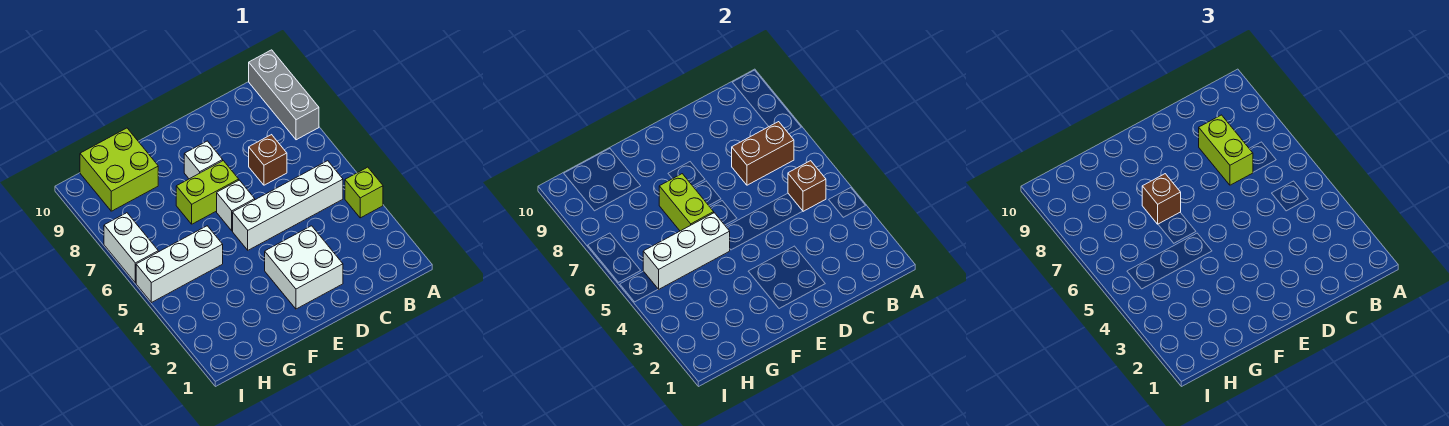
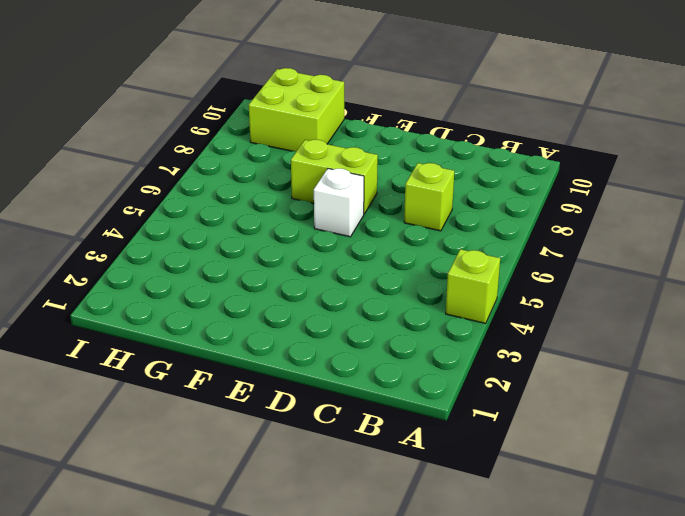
lime 1x1 brick [404,163,454,231] -> brown 1x1 brick [249,135,287,185]
none -> grey 1x3 brick [249,50,319,140]
none -> white 1x4 brick [233,161,343,250]
none -> white 2x2 brick [265,226,343,309]

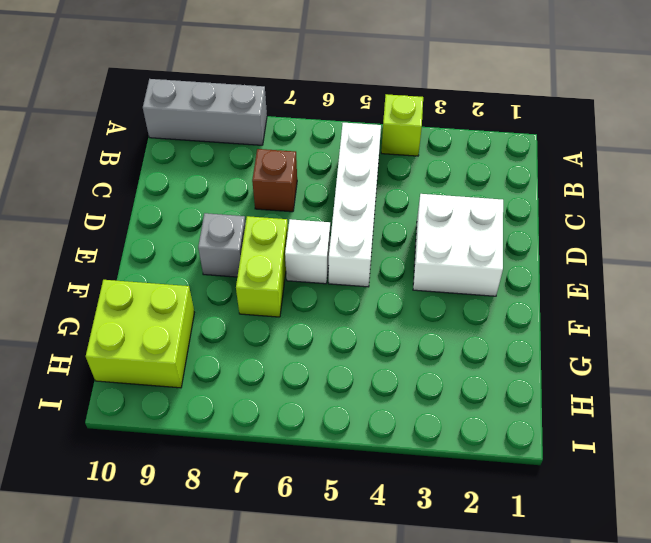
grey 1x1 brick [198,213,246,277] -> white 1x1 brick [184,141,223,179]
none -> white 1x3 brick [136,226,223,303]
none -> white 1x2 brick [104,213,158,283]
none -> brown 1x1 brick [788,161,826,211]

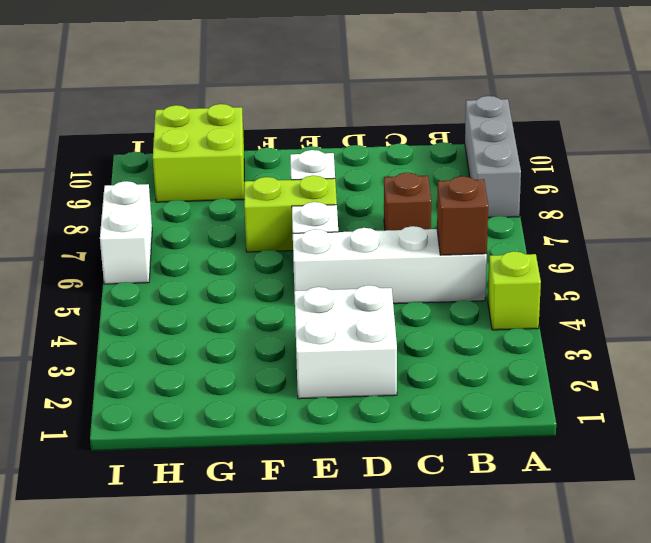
none -> white 1x3 brick [136,226,223,303]
none -> brown 1x2 brick [732,122,794,185]
none -> white 1x3 brick [643,213,730,289]

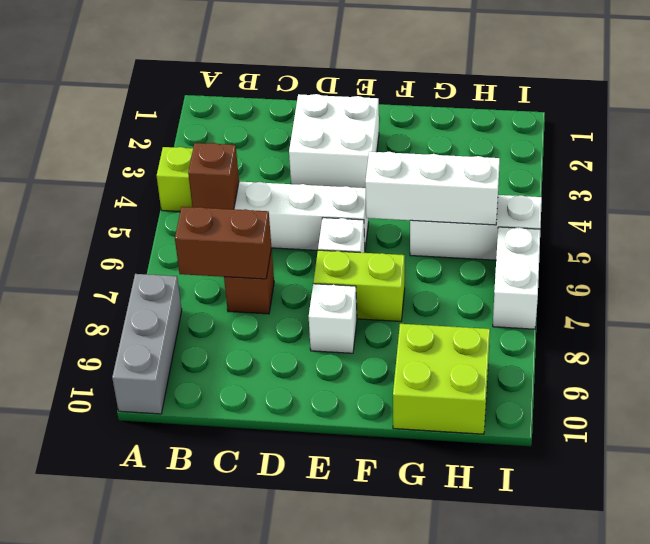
none -> lime 1x2 brick [659,174,714,231]
none -> lime 1x2 brick [1199,115,1253,185]
none -> brown 1x1 brick [1142,174,1181,224]

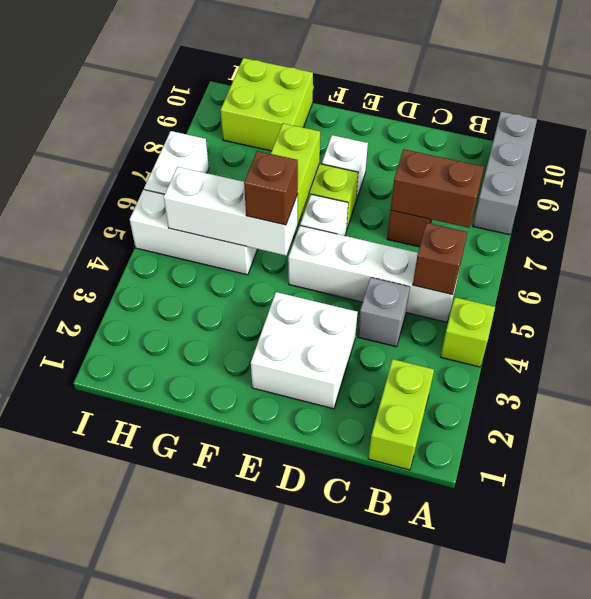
lime 1x2 brick [368,359,434,470] -> lime 1x2 brick moved to [1199,115,1253,185]
grey 1x1 brick [358,278,410,347] -> none
brown 1x1 brick [244,151,298,225] -> brown 1x1 brick moved to [1142,174,1181,224]

